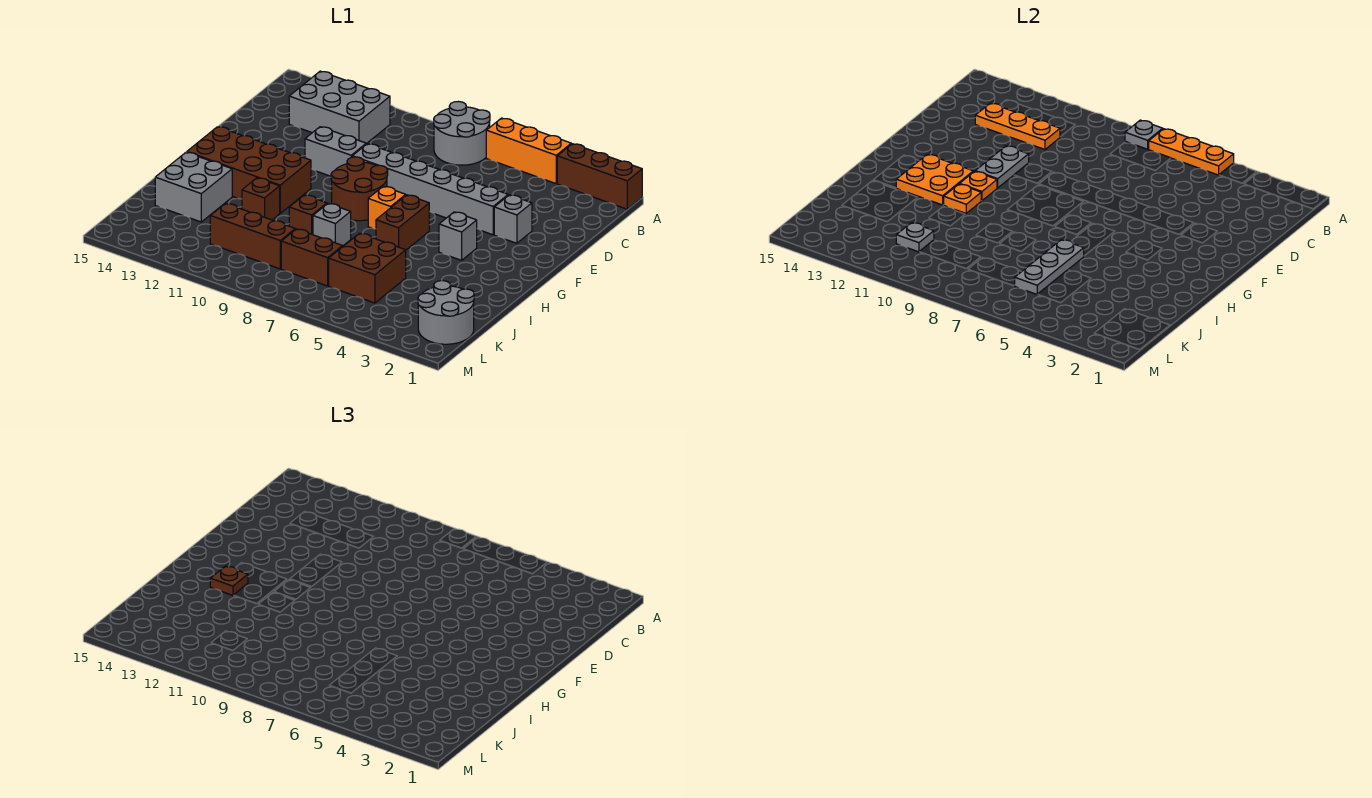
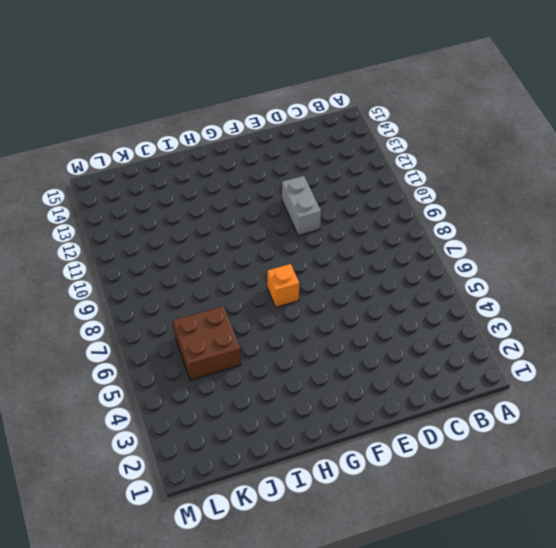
none -> brown 1x3 brick [557,144,642,209]
none -> orange 1x3 brick [486,118,571,183]
none -> grey 2x2 round brick [433,101,490,165]
none -> grey 2x3 brick [289,71,390,144]

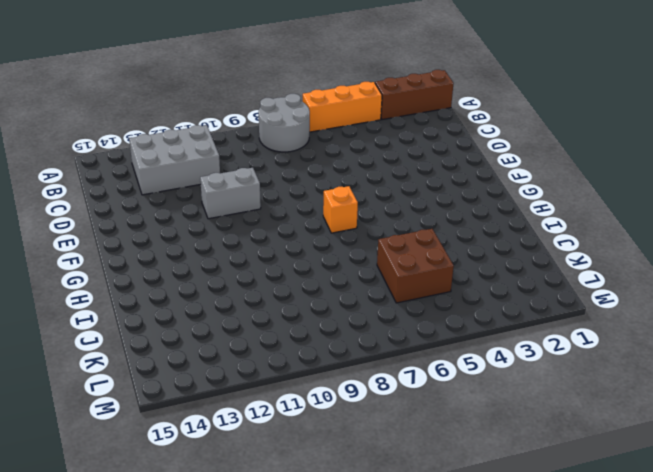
none -> grey 1x1 brick [494,195,532,243]
none -> grey 1x6 brick [352,144,508,235]
none -> brown 2x2 round brick [331,157,388,221]
none -> grey 1x1 brick [439,212,477,260]

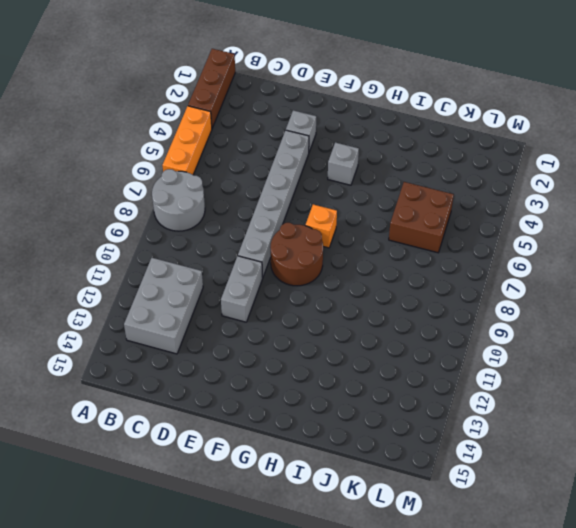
none -> brown 1x2 brick [376,195,429,250]
none -> brown 2x4 brick [187,127,311,213]
none -> grey 1x1 brick [313,203,351,246]
none -> brown 1x1 brick [289,195,327,235]

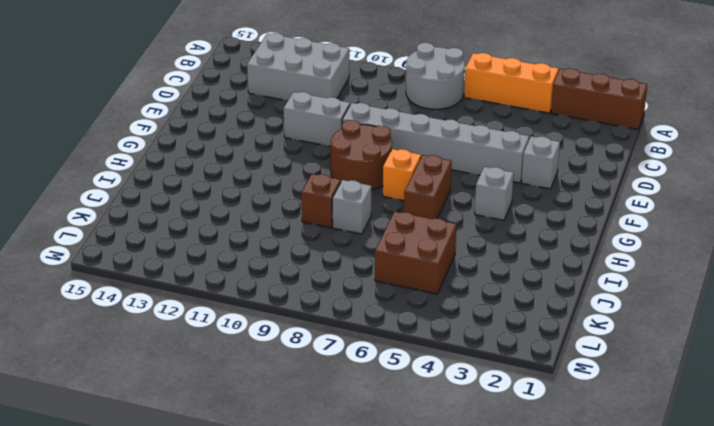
none -> brown 2x4 brick [187,127,311,213]
none -> brown 1x1 brick [242,178,280,220]
none -> grey 2x2 brick [155,152,232,222]
none -> grey 2x2 round brick [418,281,474,344]

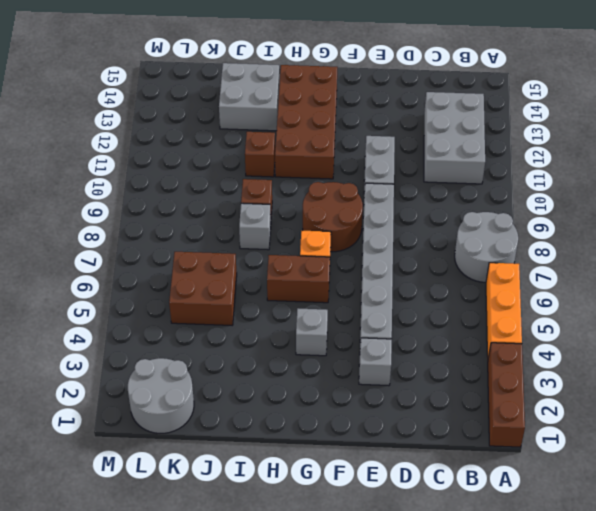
none -> brown 1x2 brick [281,229,343,286]
none -> brown 1x3 brick [210,203,295,269]
none -> orange 1x3 plate [1149,129,1234,175]
none -> grey 1x1 plate [1125,120,1163,149]

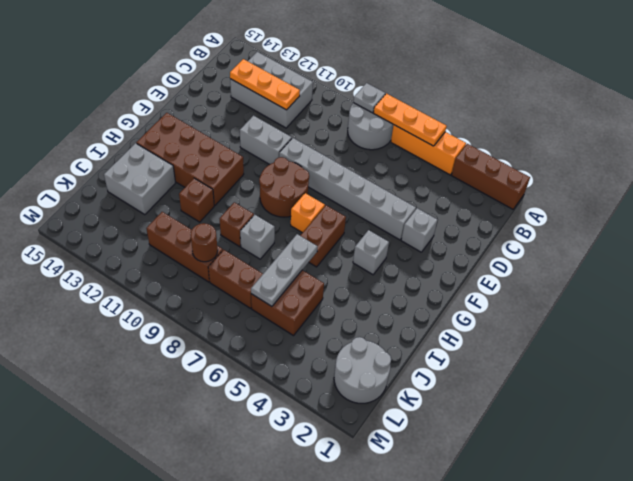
brown 1x1 round brick [191,223,218,262] -> none
none -> grey 1x2 plate [975,146,1029,188]
none -> orange 1x1 plate [960,171,997,201]
none -> orange 2x2 plate [896,154,973,205]
none -> orange 1x1 plate [944,184,981,213]

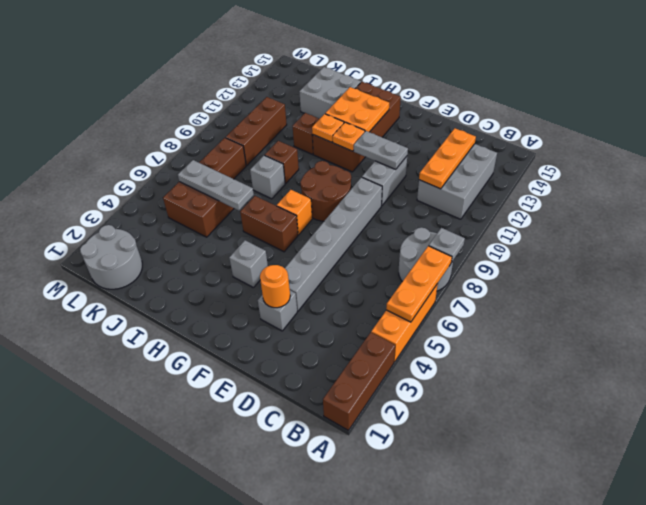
orange 1x1 round brick [260,265,290,308] -> none
none -> grey 1x1 plate [896,223,934,252]
none -> brown 1x1 plate [210,566,248,595]

